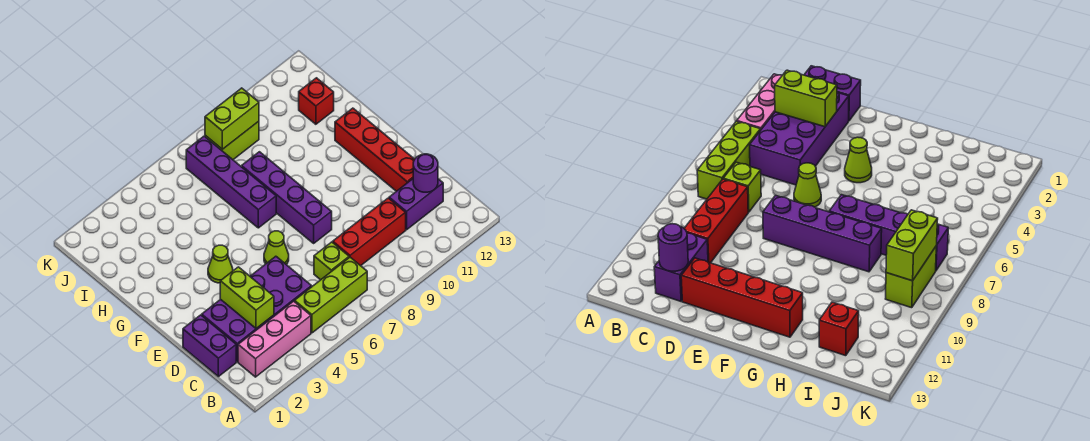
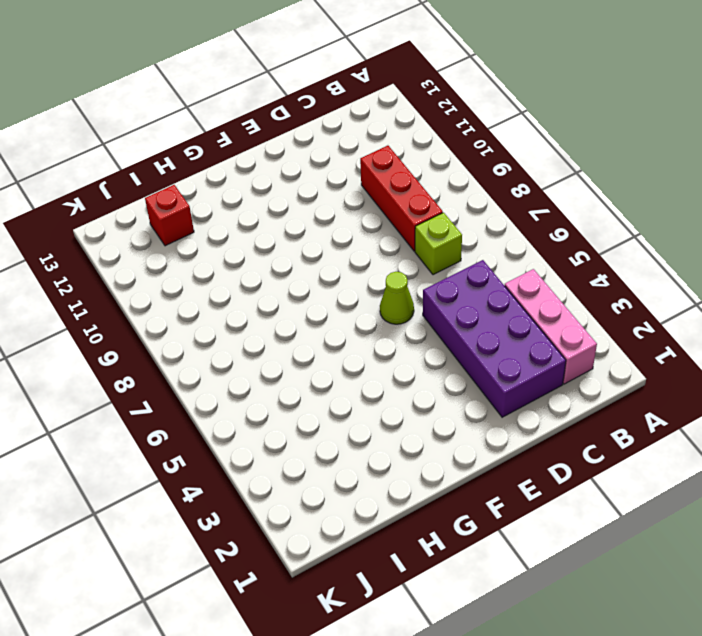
none -> lime 1x3 brick [295,257,367,333]
none -> purple 1x2 brick [183,315,236,377]
none -> purple 1x2 brick [389,179,443,230]

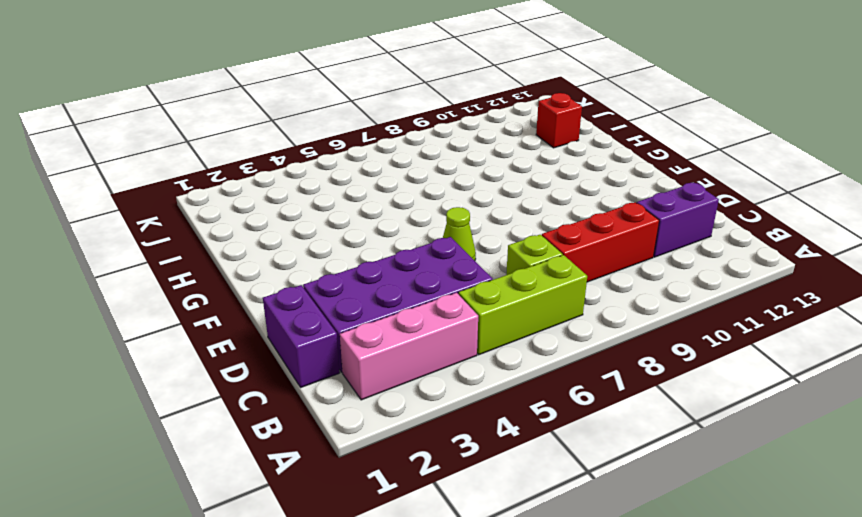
none -> red 1x4 brick [335,108,415,191]
none -> purple 1x4 brick [242,152,332,243]
none -> lime 1x1 cone [208,245,233,283]

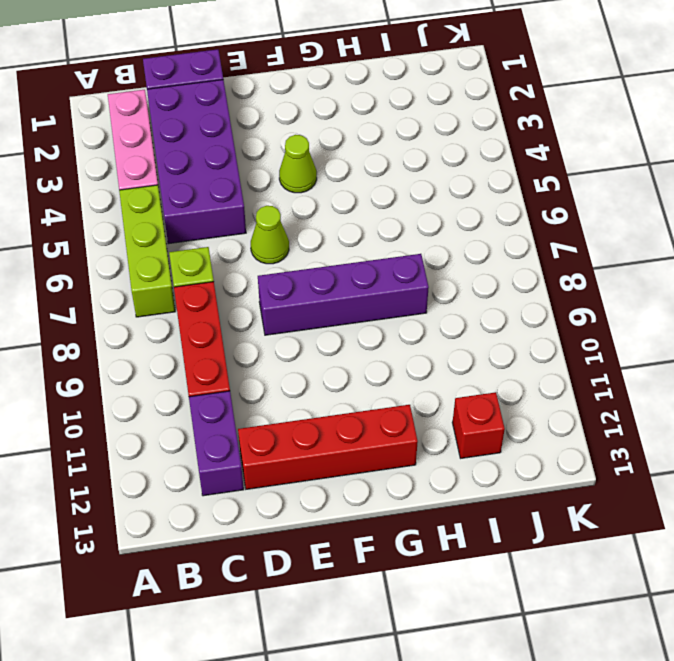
none -> purple 1x4 brick [186,136,276,228]
none -> lime 1x2 brick [205,121,259,160]
none -> lime 1x2 brick [220,267,274,329]

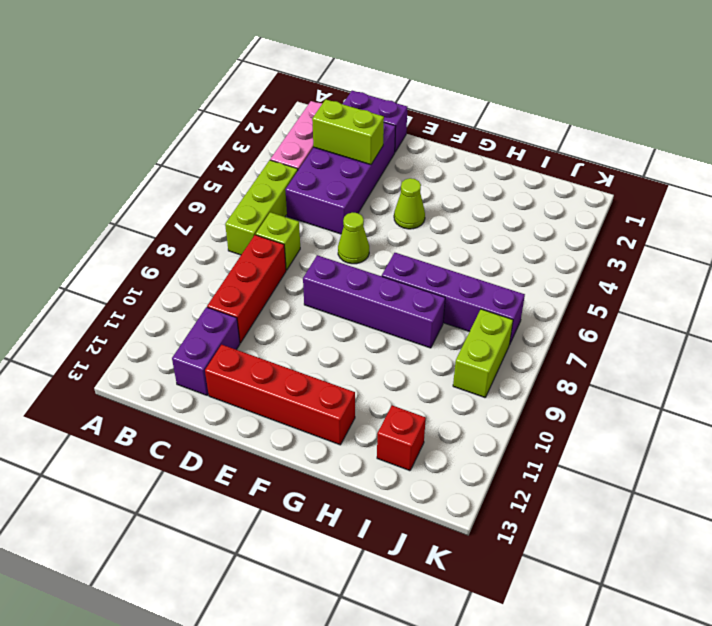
none -> purple 1x1 round brick [413,154,438,192]
none -> lime 1x2 brick [205,88,259,149]

